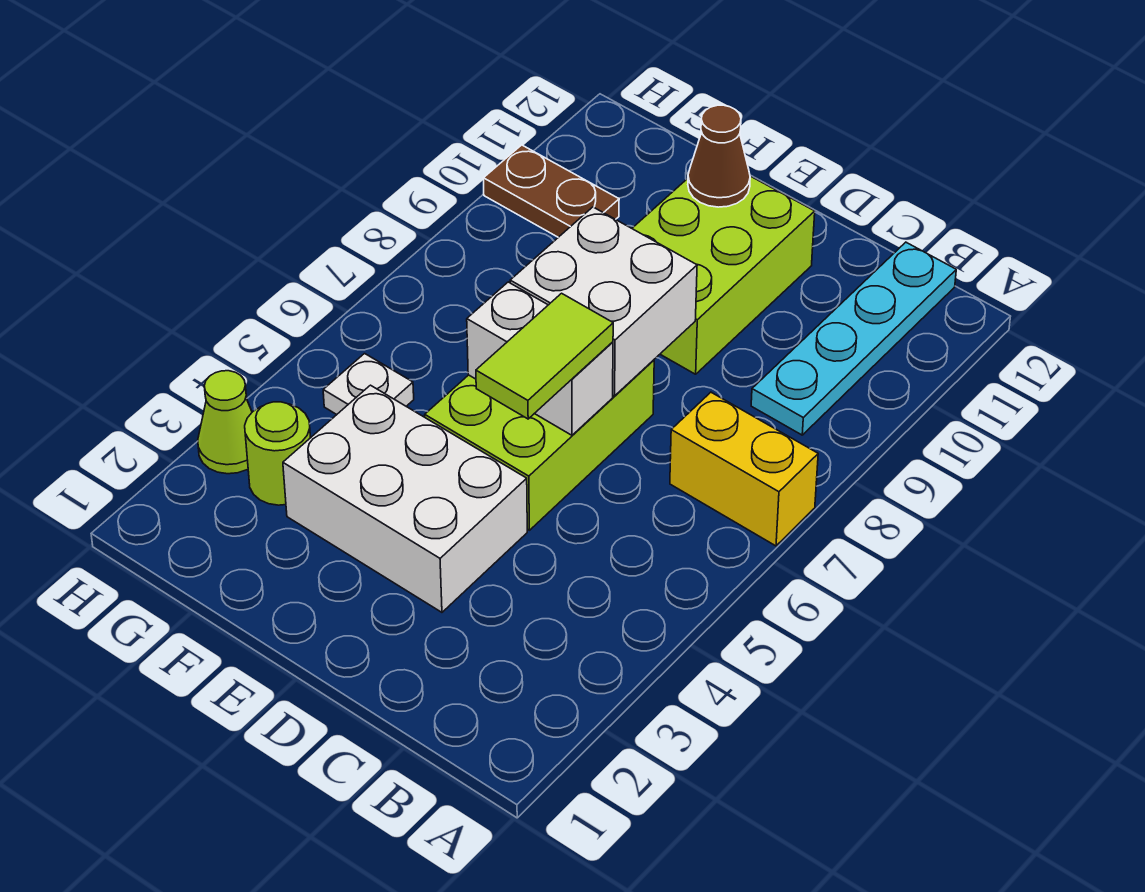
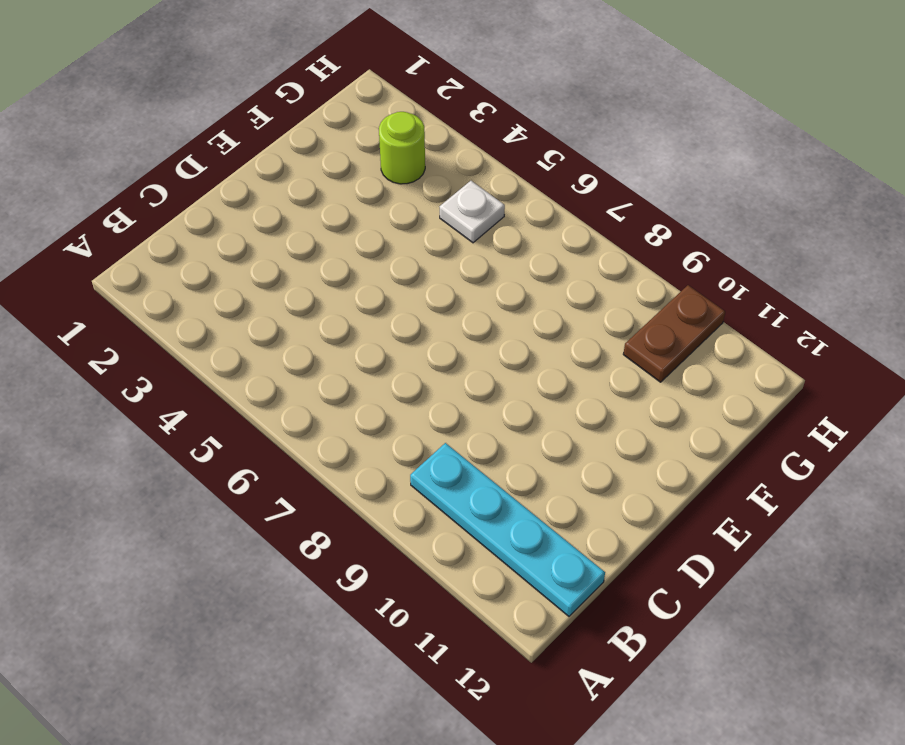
none -> yellow 1x2 brick [670,392,818,546]
none -> white 2x3 brick [283,385,527,612]
none -> lime 2x3 brick [425,360,654,530]

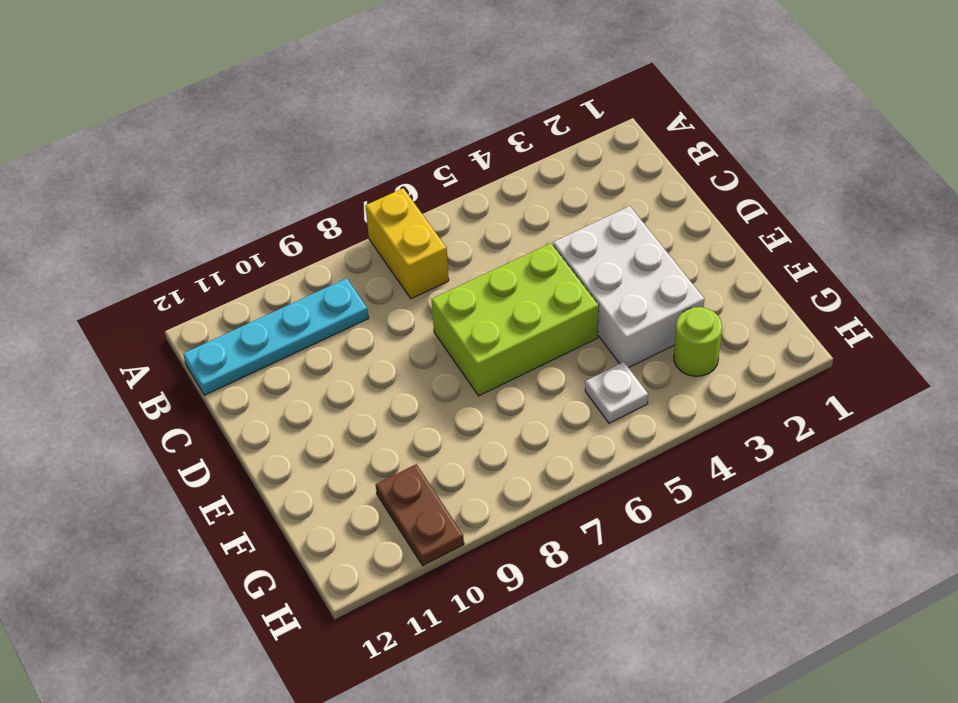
none -> lime 2x3 brick [632,176,815,374]
none -> lime 1x1 cone [198,371,252,474]
none -> white 1x2 brick [467,282,613,435]

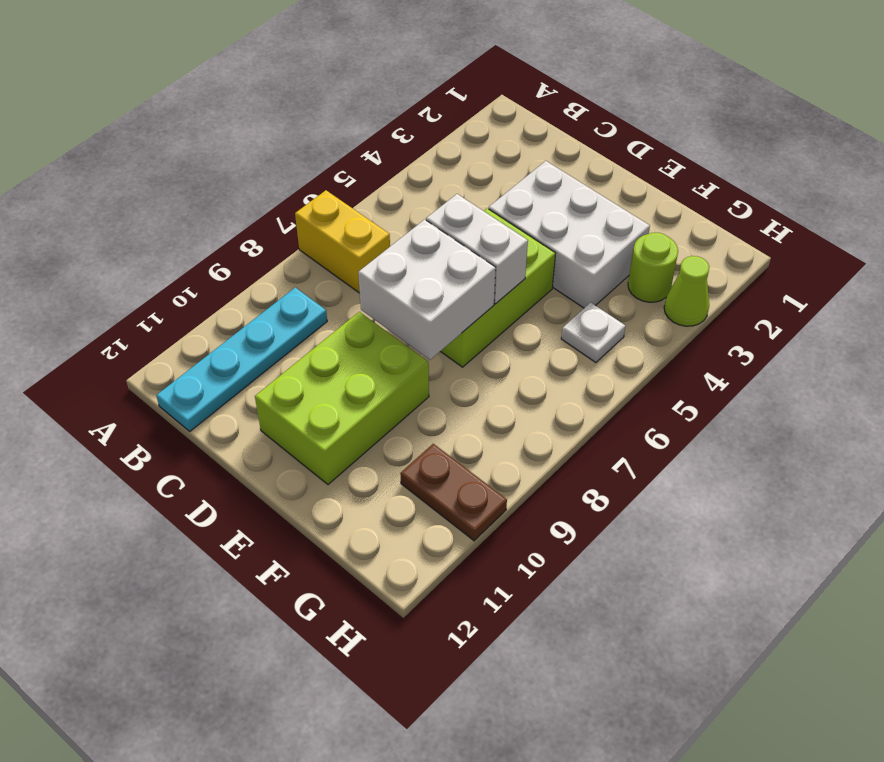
none -> brown 1x1 cone [688,105,750,207]
none -> lime 1x2 tile [476,293,613,419]

